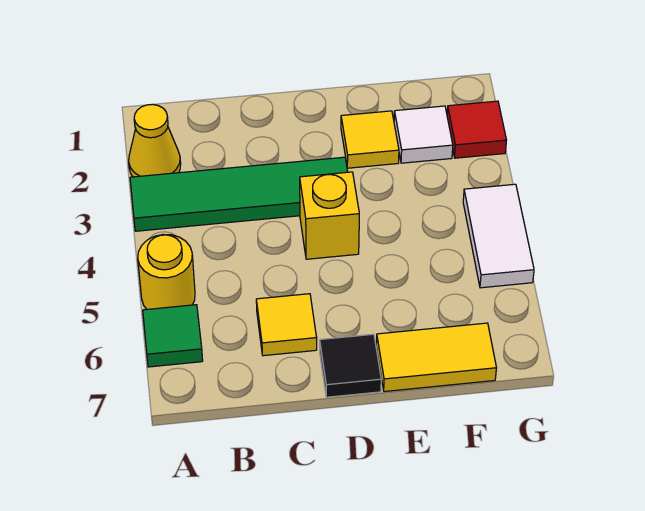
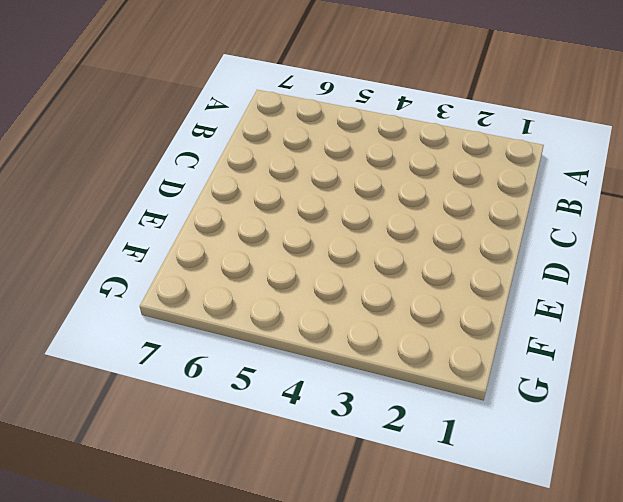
none -> yellow 1x1 cone [129,104,181,177]
none -> green 1x4 tile [130,157,348,231]
none -> yellow 1x1 round brick [138,235,195,309]

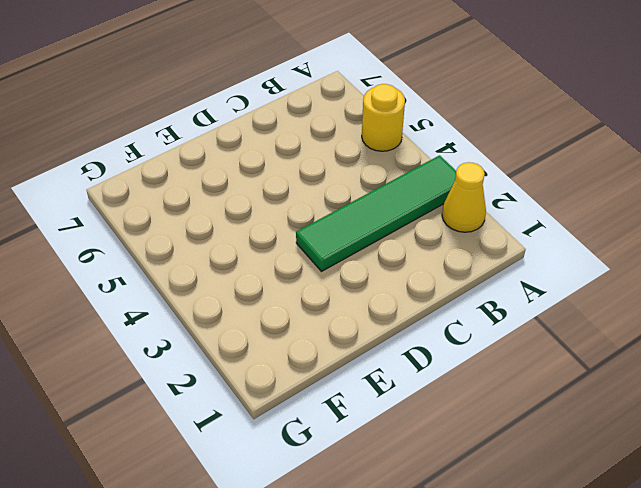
none -> green 1x1 tile [143,305,203,367]
none -> yellow 1x1 tile [256,294,317,356]
none -> yellow 1x1 brick [300,172,359,259]

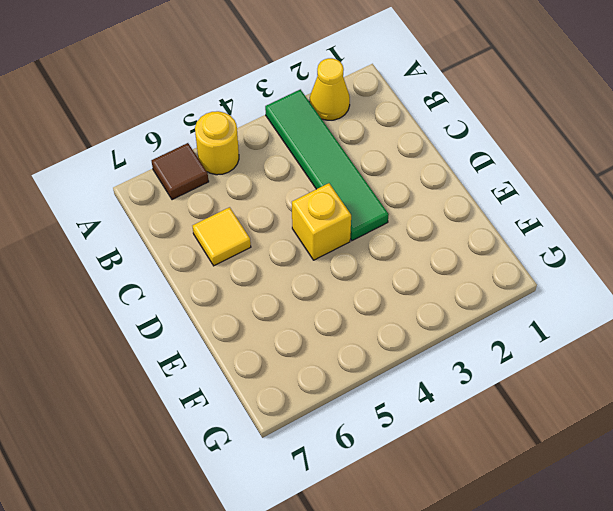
brown 1x1 tile [151,143,209,200] -> green 1x1 tile [143,305,203,367]
none -> black 1x1 tile [320,334,381,397]
none -> yellow 1x1 tile [341,111,399,168]
none -> yellow 1x2 tile [376,323,496,392]

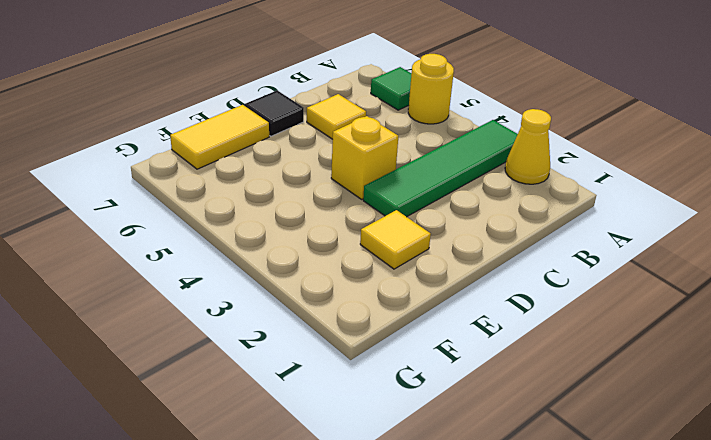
none -> white 1x1 tile [394,106,453,163]
none -> red 1x1 tile [447,101,507,158]
none -> white 1x2 tile [463,184,534,288]

